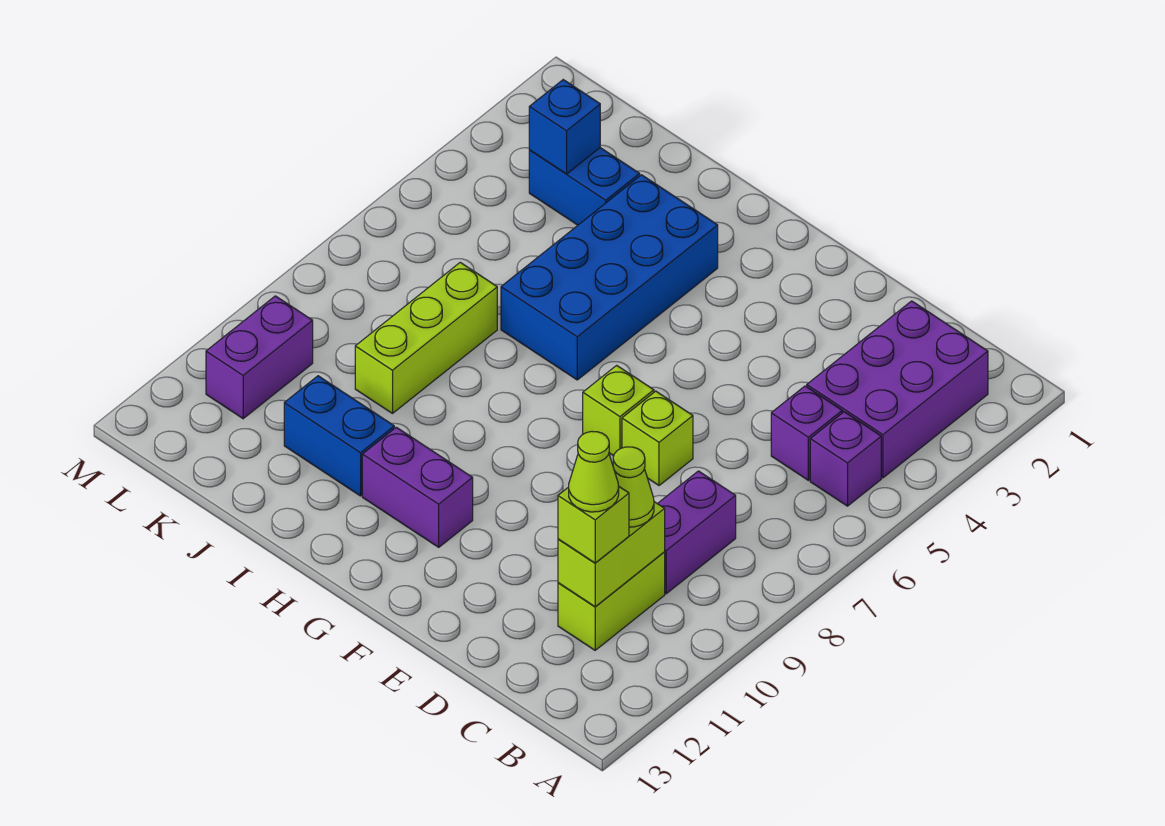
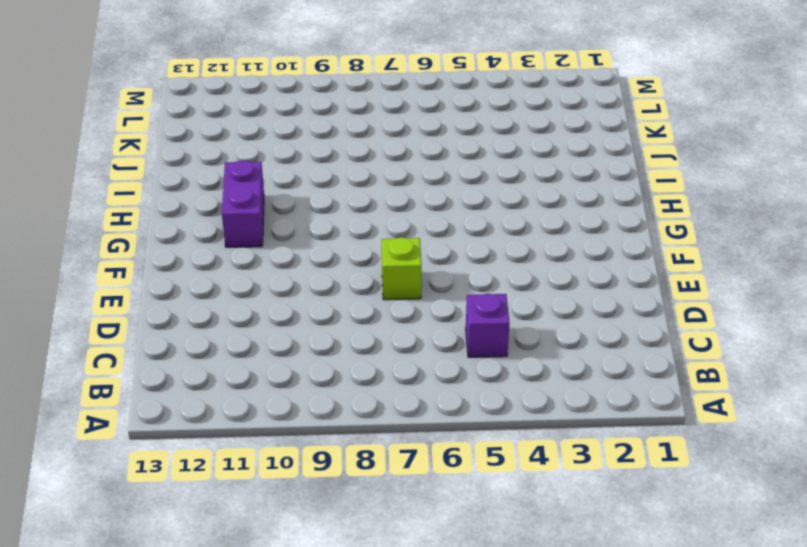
none -> purple 2x3 brick [807,301,988,478]
none -> purple 1x1 brick [810,412,881,506]
none -> purple 1x2 brick [658,471,736,594]

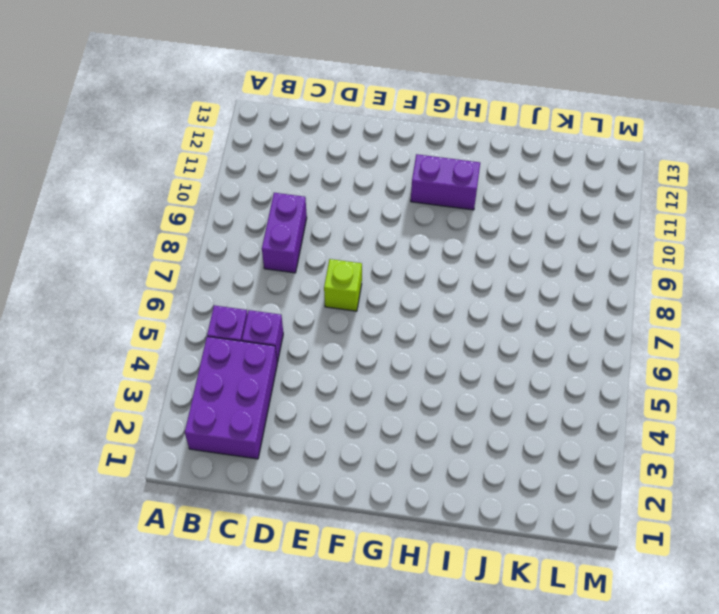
none -> lime 1x2 brick [558,552,665,650]
none -> lime 1x1 brick [583,365,654,456]
none -> blue 2x4 brick [501,175,718,380]

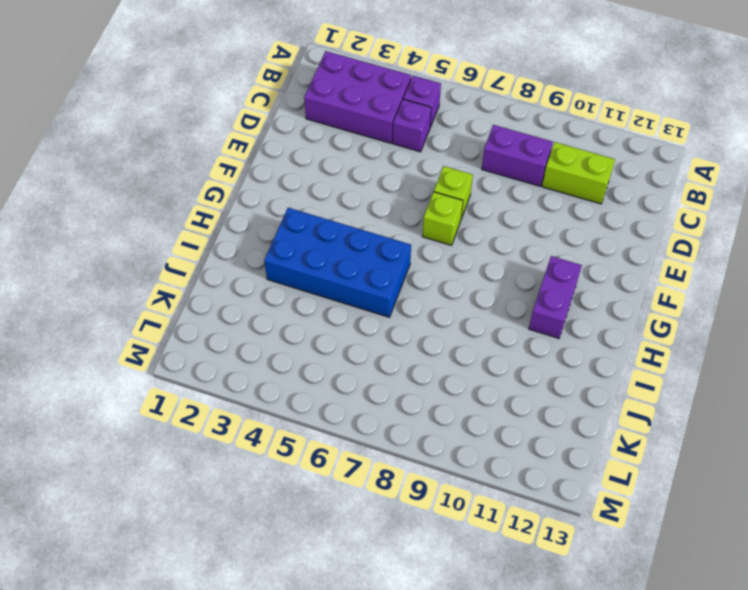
none -> blue 1x2 brick [284,376,394,496]
none -> blue 1x2 brick [529,148,640,225]
none -> lime 1x3 brick [355,262,497,413]

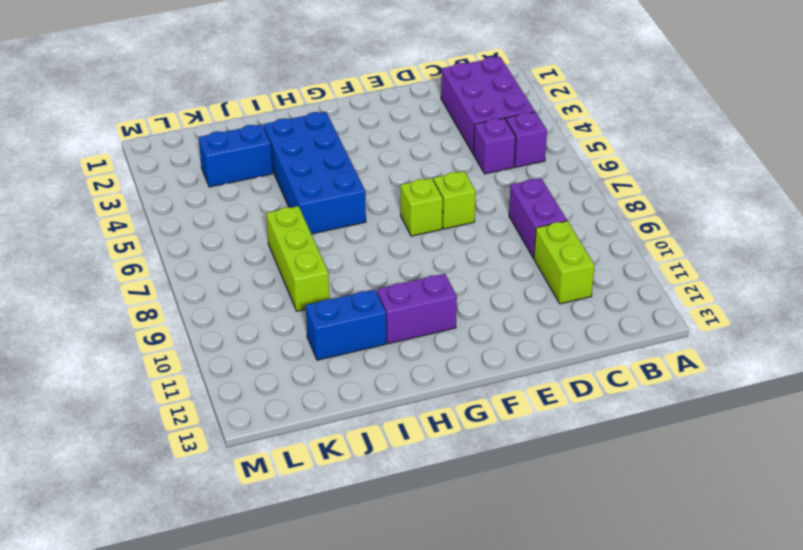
none -> purple 1x2 brick [206,296,313,419]
none -> lime 1x2 brick [558,502,665,607]
none -> blue 1x1 brick [529,80,600,174]

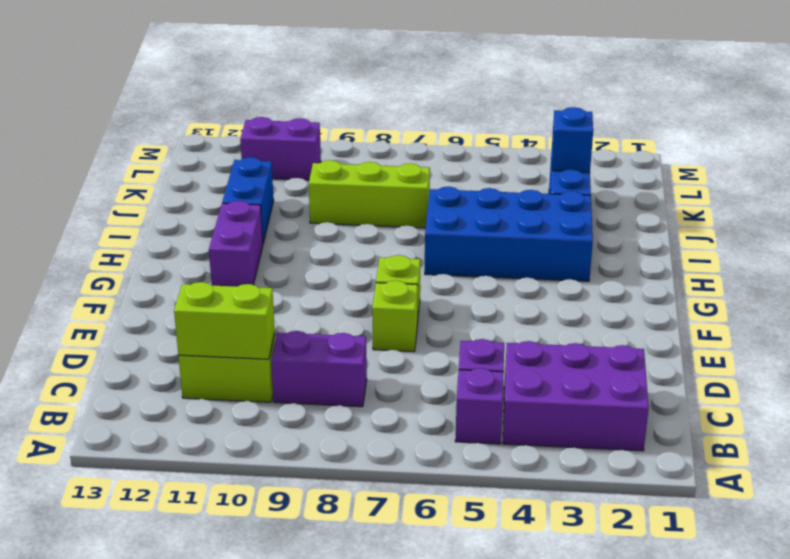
none -> lime 1x1 cone [613,447,654,527]
none -> lime 1x1 brick [558,486,629,563]
none -> lime 1x1 cone [569,431,619,512]

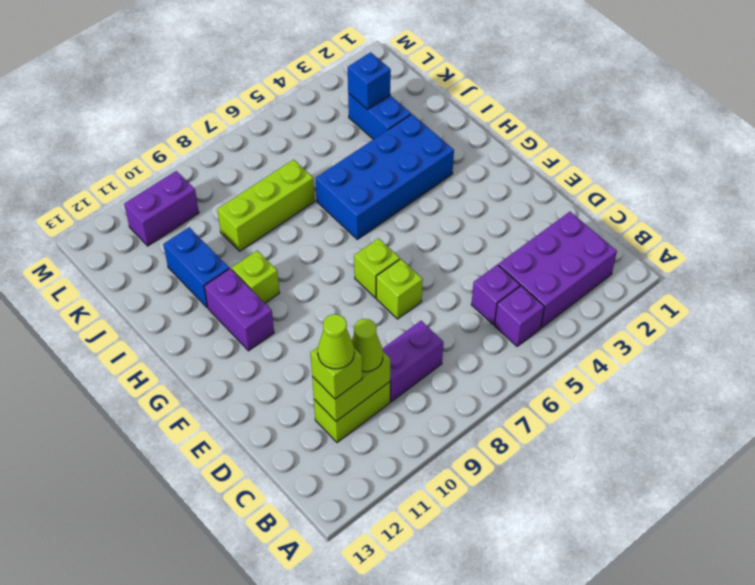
lime 1x1 brick [232,251,279,303] -> none

